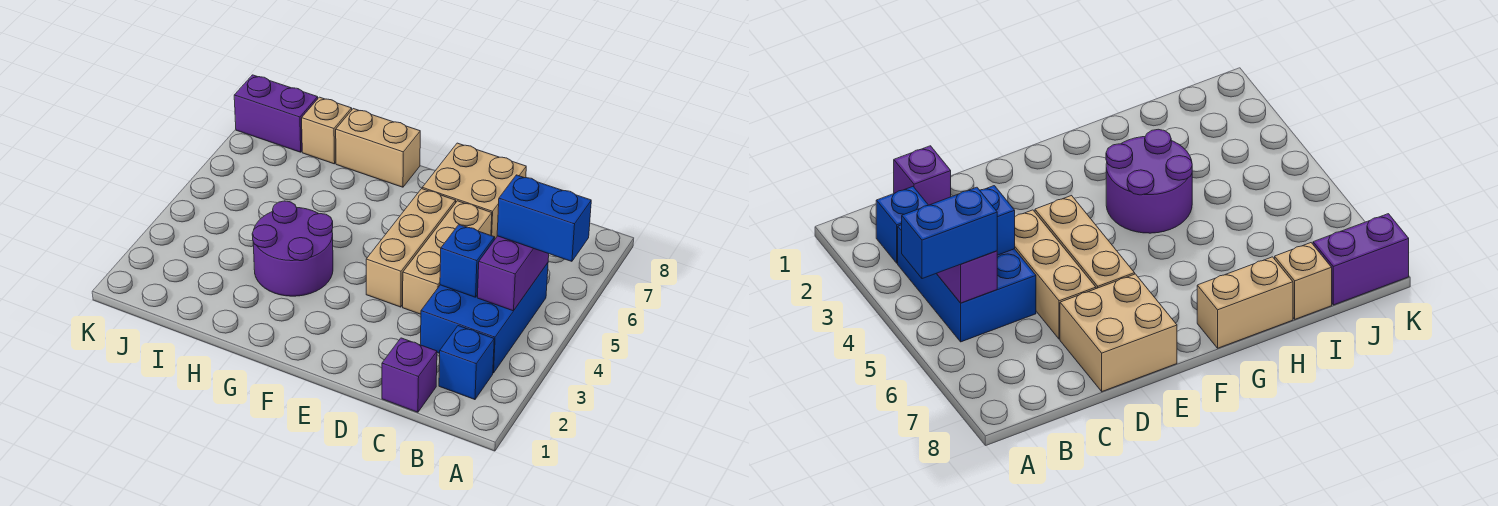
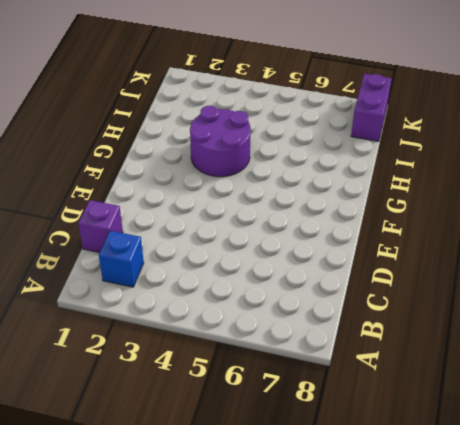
none -> blue 2x3 brick [421,263,548,373]
none -> tan 1x3 brick [403,201,492,314]
none -> tan 2x2 brick [422,143,526,240]

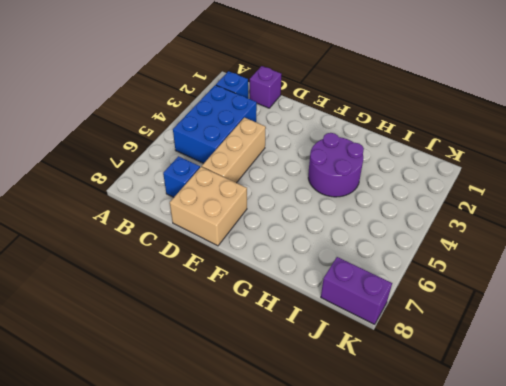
blue 1x1 brick [163,156,200,197] -> blue 1x1 brick moved to [440,225,495,297]
none -> tan 1x3 brick [366,189,456,307]
none -> tan 1x2 brick [336,109,420,187]
none -> tan 1x1 brick [302,97,352,164]

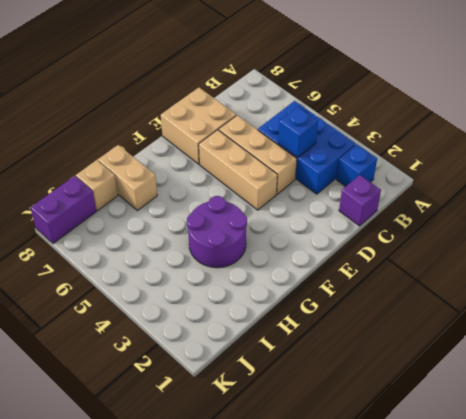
tan 1x2 brick [98,145,157,211] -> tan 1x2 brick turned to [336,109,420,187]
none -> purple 1x2 brick [477,236,549,311]
none -> blue 1x2 brick [497,175,591,261]

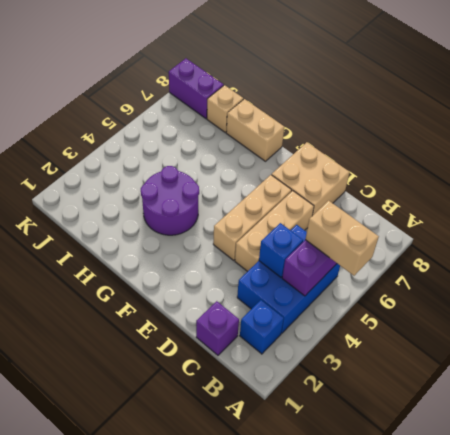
tan 1x2 brick [305,201,379,276] -> blue 1x2 brick [497,175,591,261]

